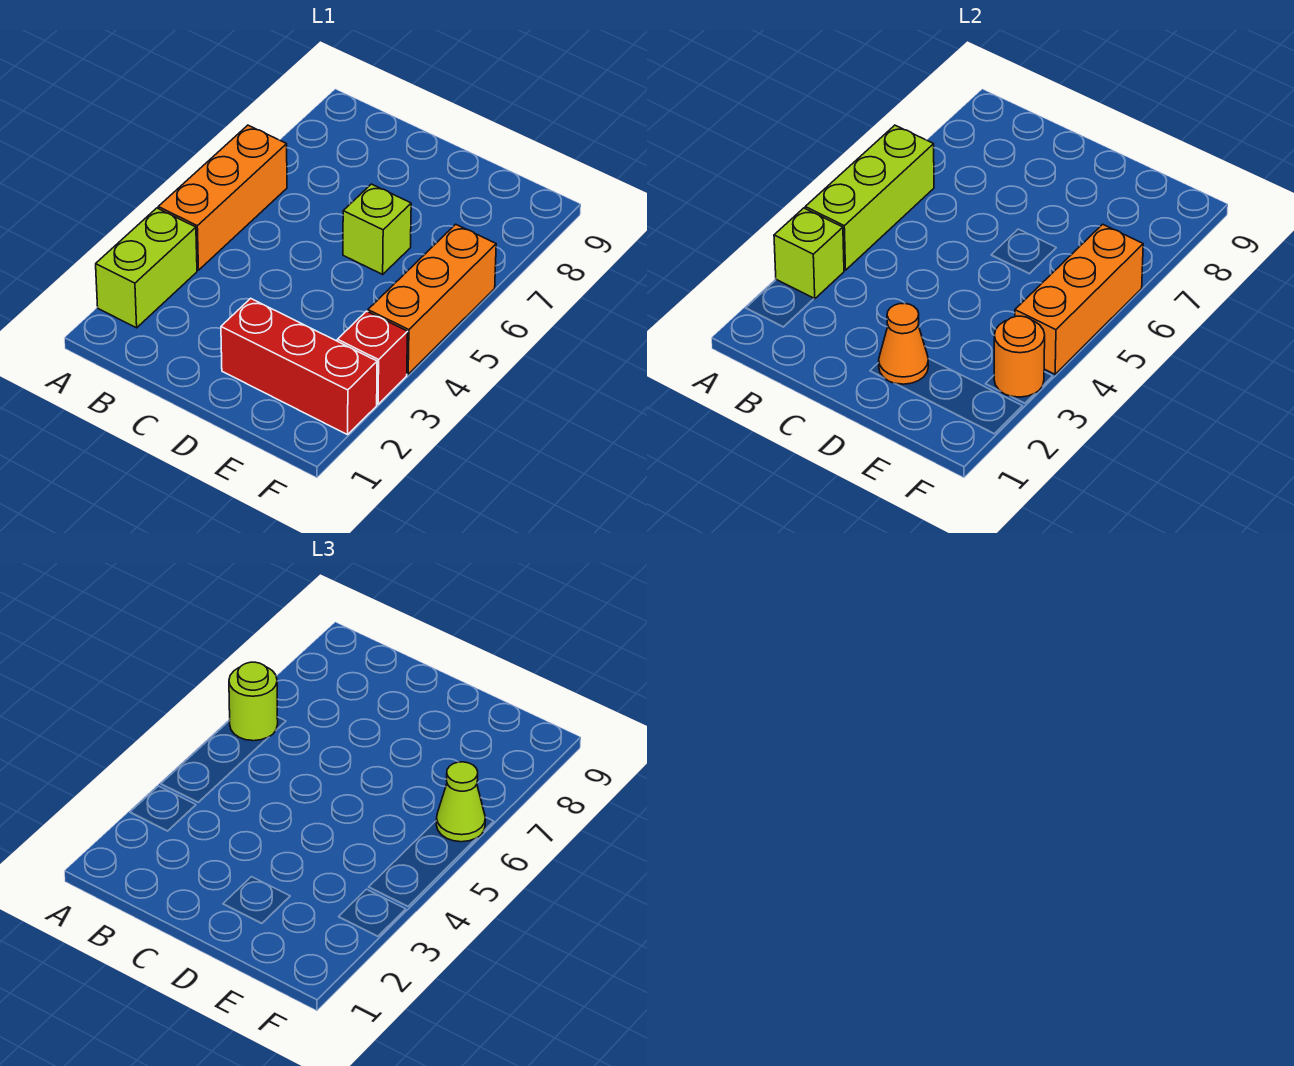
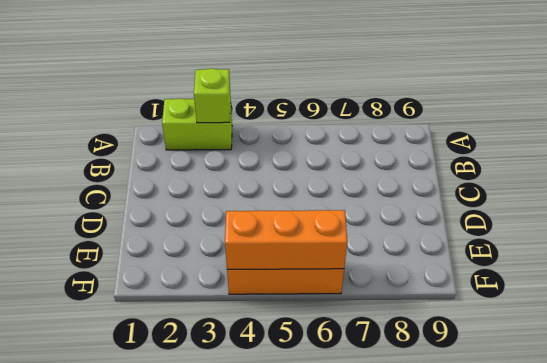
none -> orange 1x3 brick [158,125,287,270]
none -> red 1x3 brick [221,298,377,435]
none -> lime 1x1 brick [343,184,411,274]

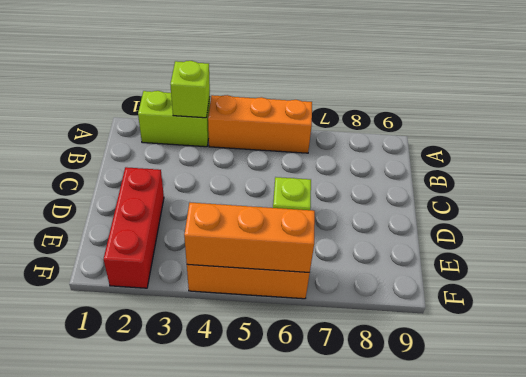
none -> red 1x1 brick [337,311,408,404]
none -> lime 1x3 brick [805,125,934,270]
none -> orange 1x1 cone [879,303,929,384]

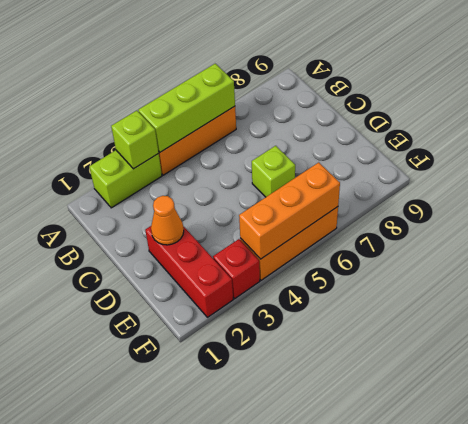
none -> orange 1x1 round brick [994,316,1045,397]
none -> lime 1x1 round brick [229,662,278,741]
none -> lime 1x1 cone [436,762,485,842]

